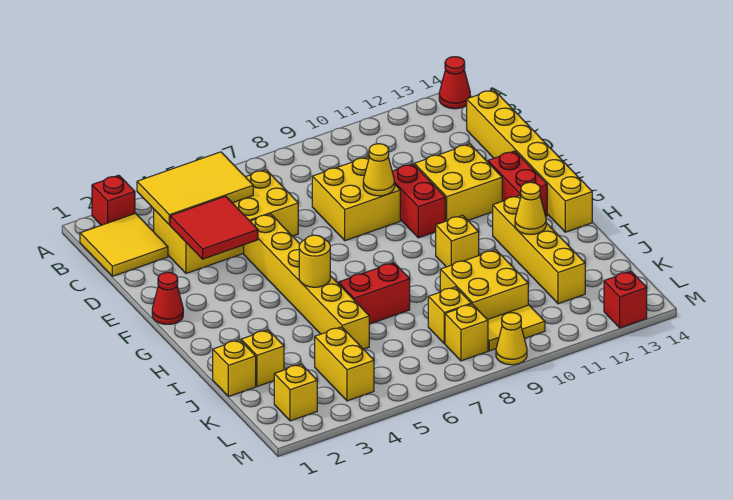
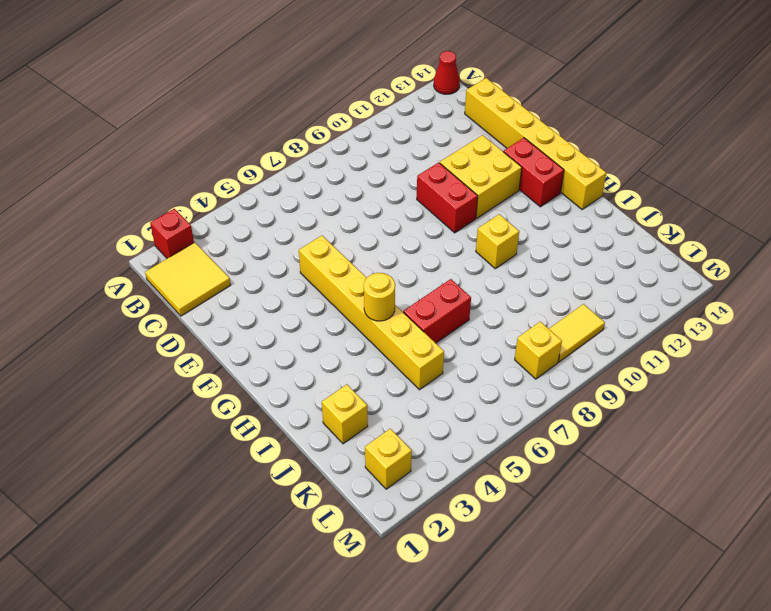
none -> yellow 2x4 brick [154,170,298,273]
none -> yellow 2x2 brick [312,157,400,241]
none -> red 1x1 cone [152,272,183,324]

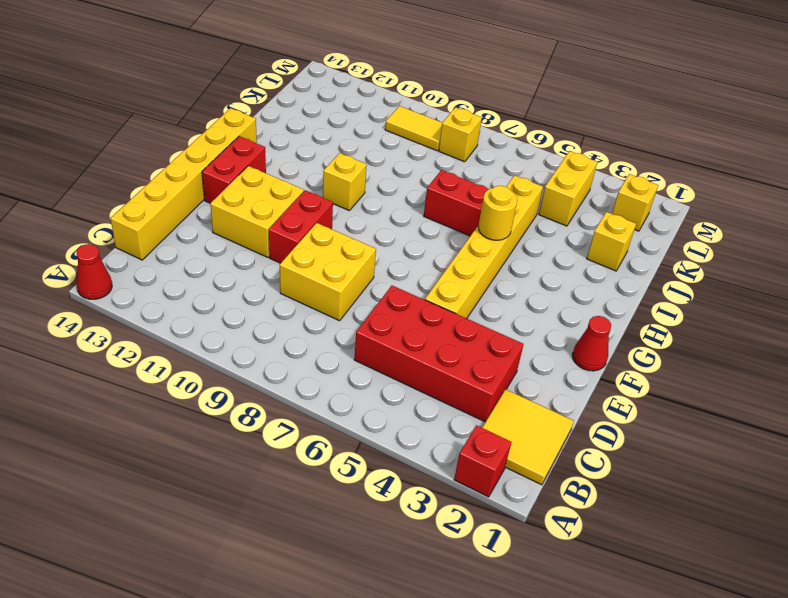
red 2x4 brick [354,286,524,422] -> yellow 2x4 brick [154,170,298,273]
none -> yellow 1x4 brick [493,195,585,304]
none -> yellow 1x1 brick [213,340,256,397]
none -> yellow 2x2 brick [440,250,528,320]

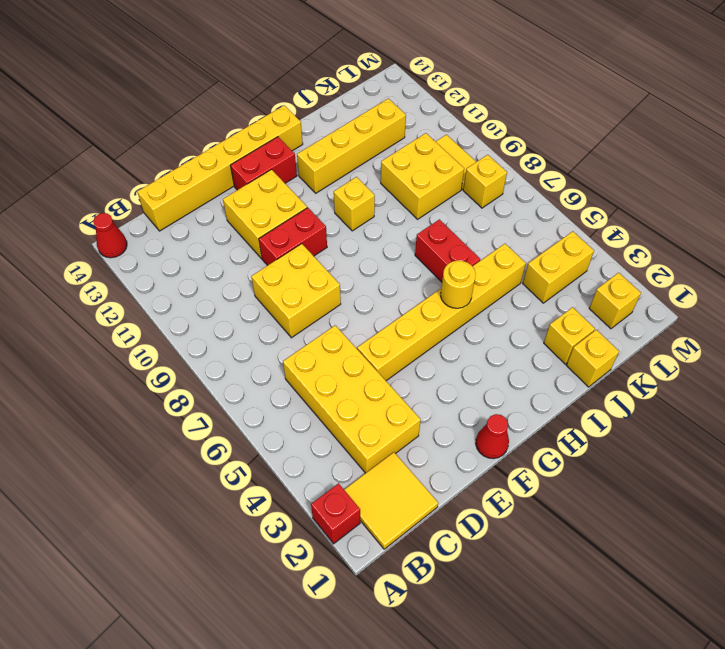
none -> yellow 1x1 brick [428,287,471,344]
none -> yellow 1x1 cone [496,313,527,365]
none -> red 1x1 brick [604,271,647,328]

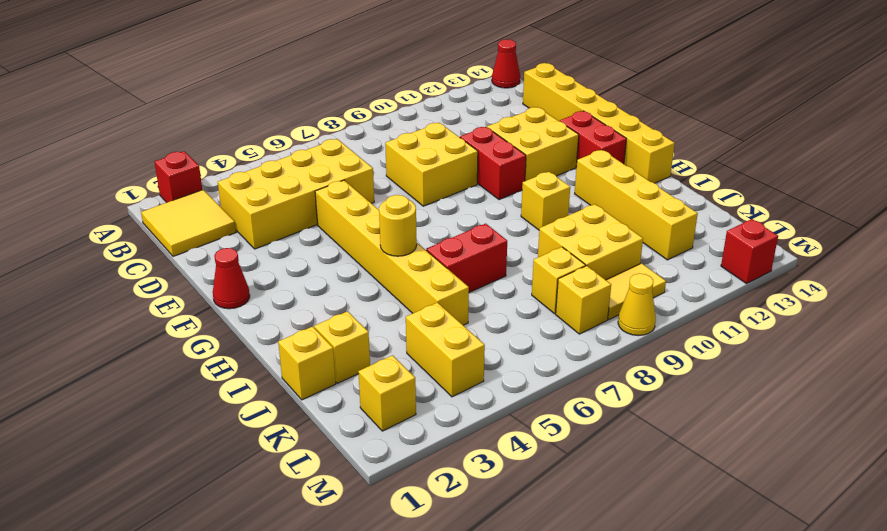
none -> yellow 2x3 tile [137,152,253,225]
none -> red 2x2 tile [170,196,258,259]
none -> yellow 1x1 cone [363,144,395,196]

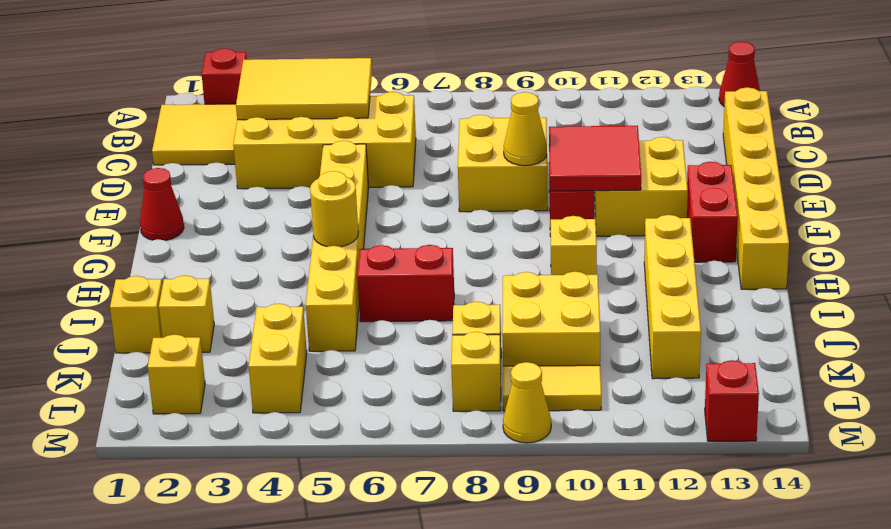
red 2x2 tile [549,126,641,191] -> red 2x2 tile moved to [170,196,258,259]
none -> yellow 1x1 cone [515,182,546,234]

